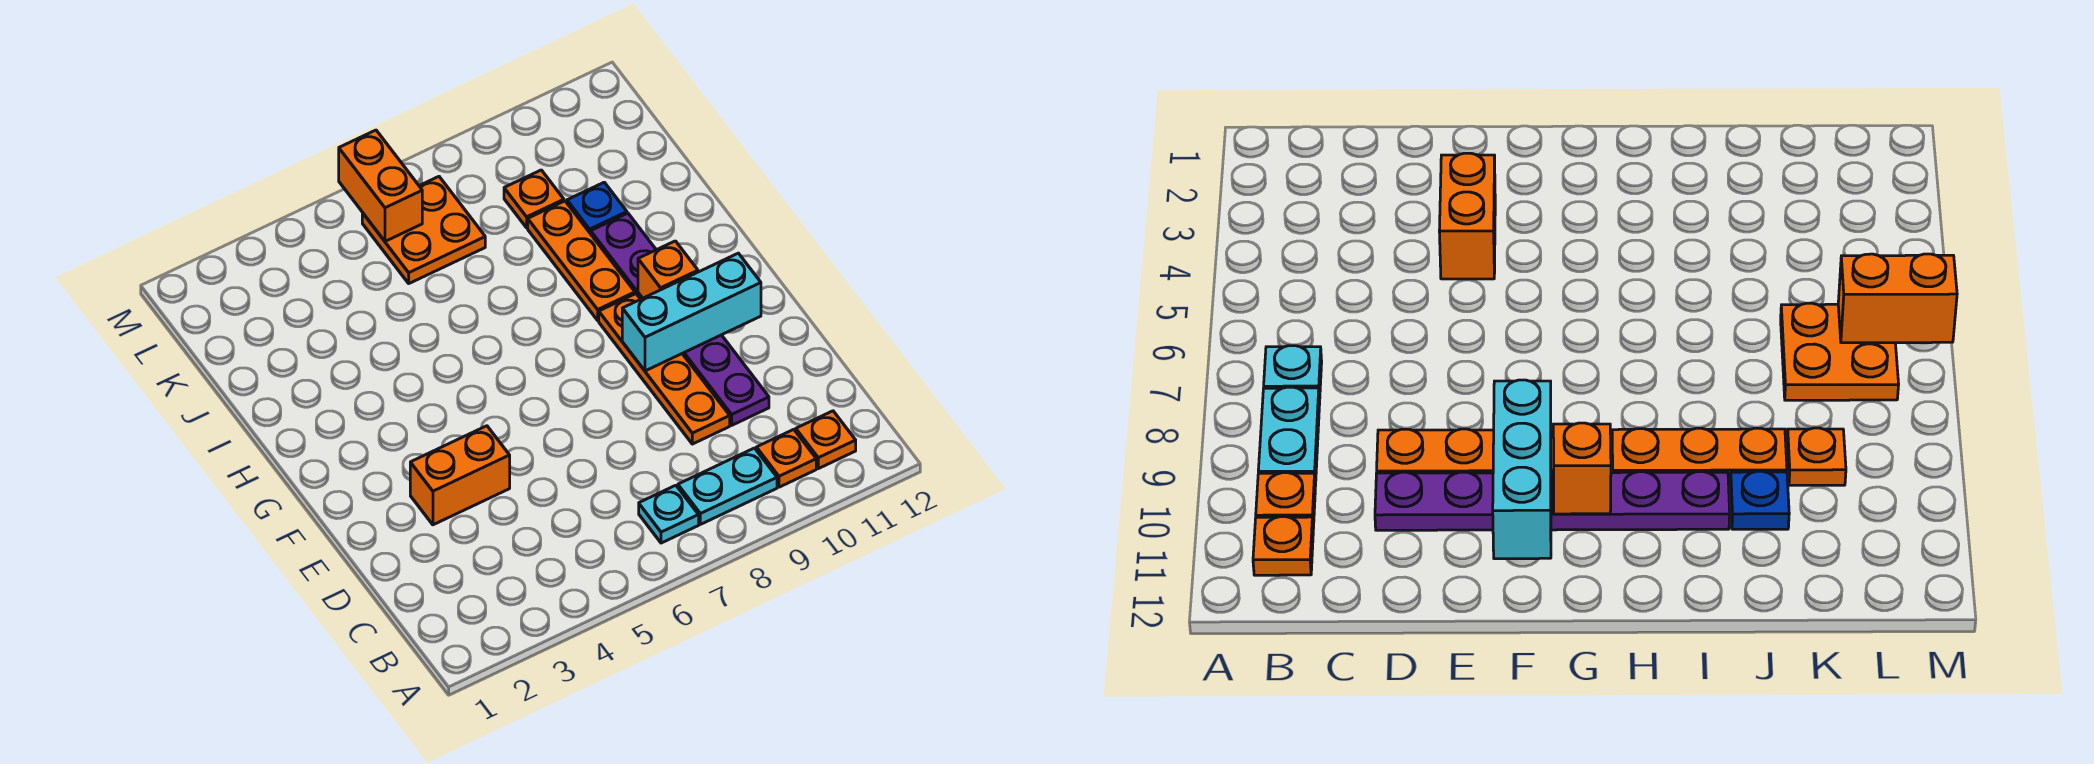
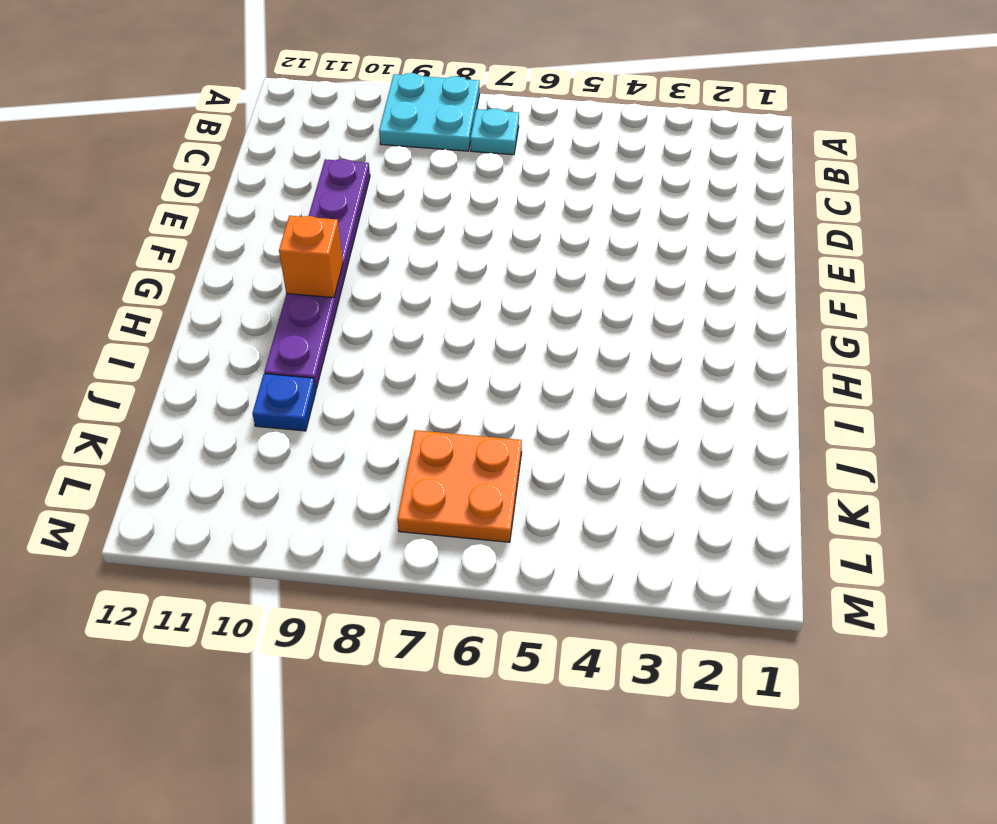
cyan 2x2 plate [379,73,480,151] -> cyan 1x2 plate [678,448,777,524]
none -> orange 1x1 plate [756,429,816,487]
none -> orange 1x1 plate [796,411,856,469]
none -> orange 1x4 plate [599,294,730,444]

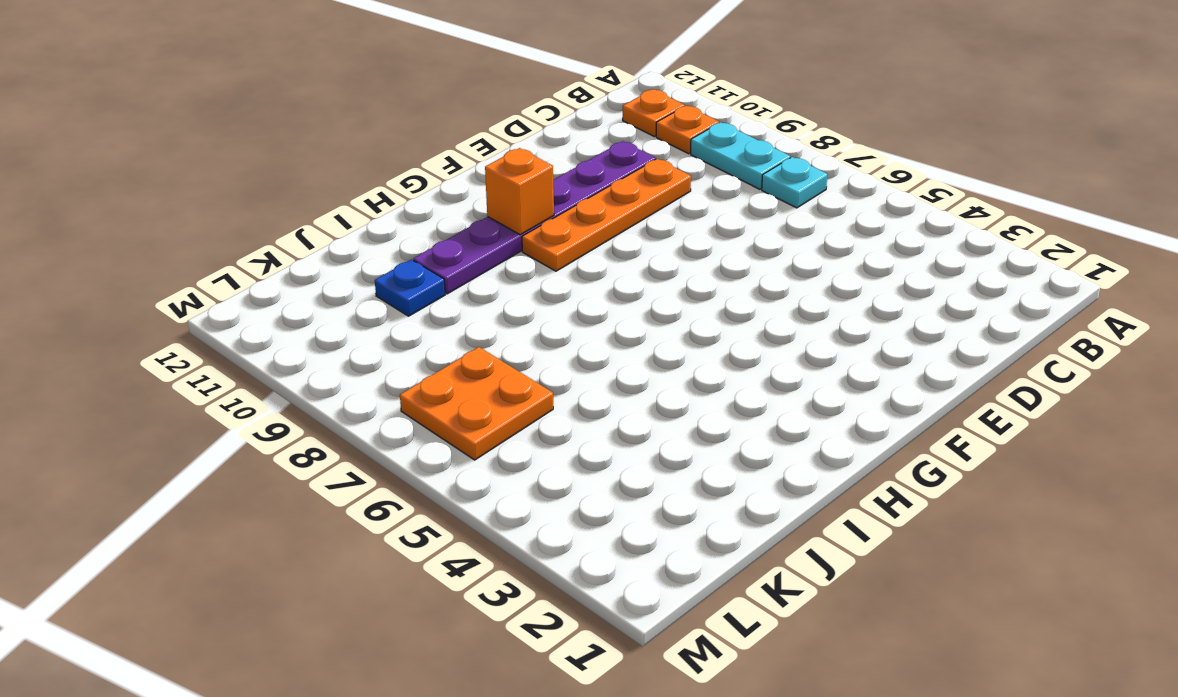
none -> orange 1x2 brick [410,426,510,525]
none -> orange 1x3 plate [528,201,635,320]
none -> orange 1x1 plate [504,170,564,228]

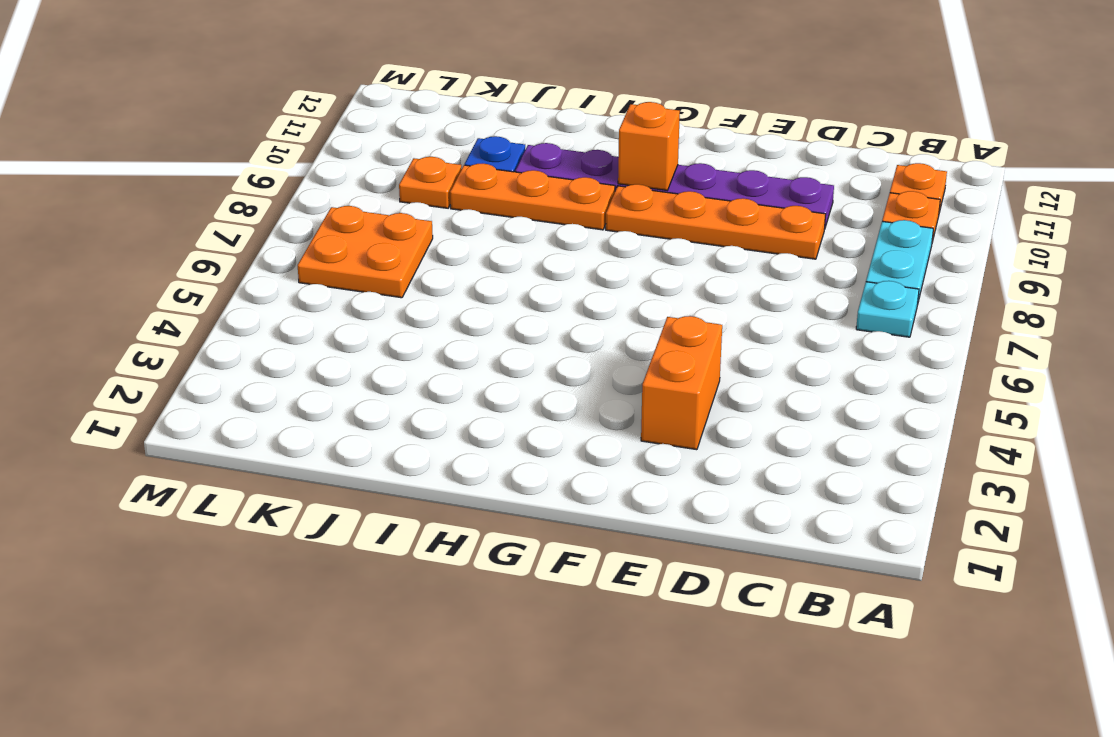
none -> cyan 1x3 brick [622,253,761,371]
none -> orange 1x2 brick [339,130,422,241]

